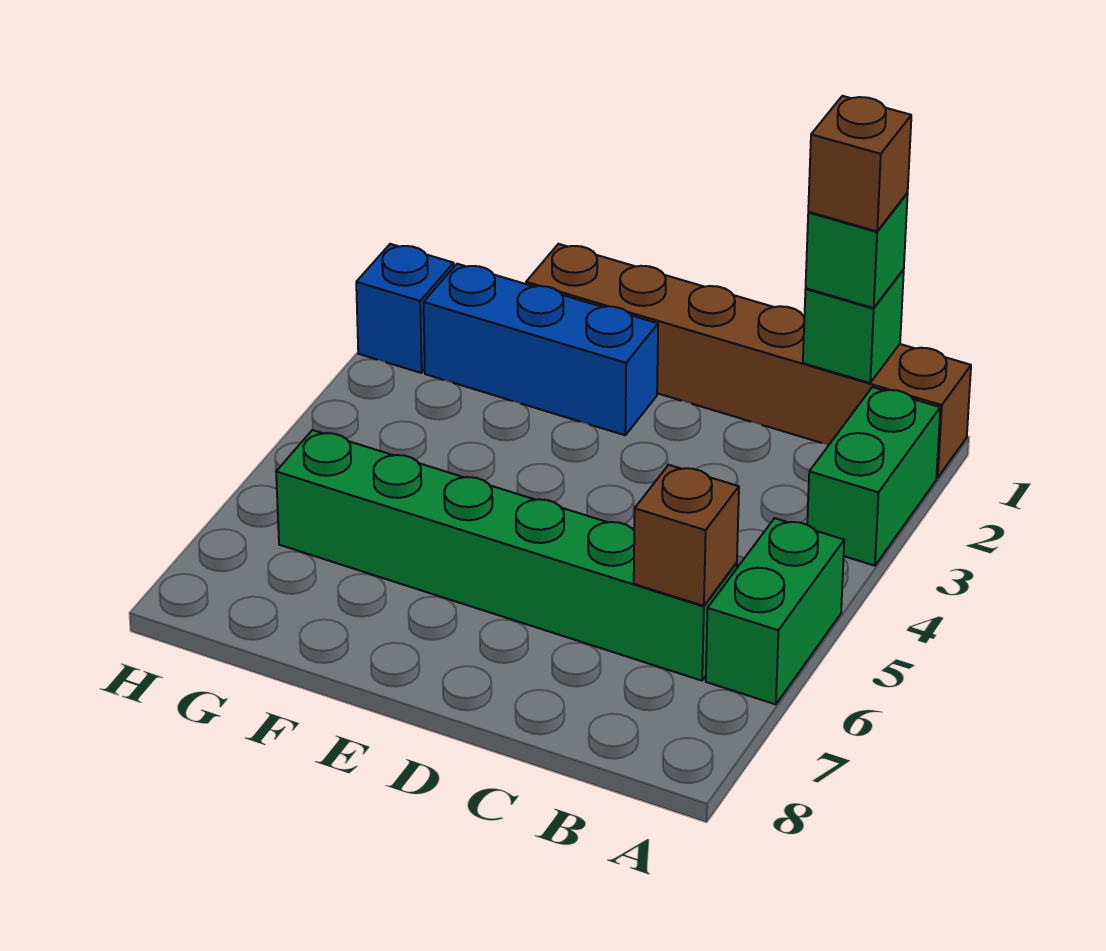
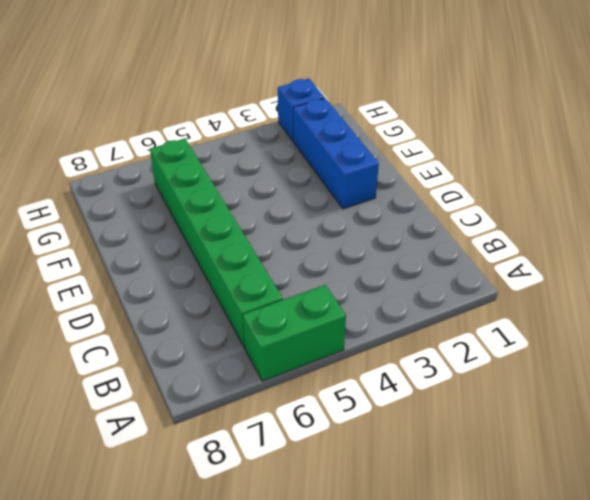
none -> brown 1x6 brick [526,244,971,478]
none -> green 1x2 brick [807,387,940,566]

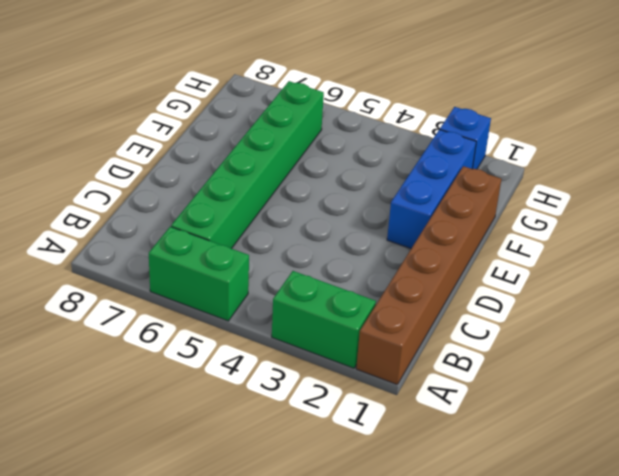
none -> green 1x1 brick [803,270,904,383]
none -> brown 1x1 brick [634,465,739,606]

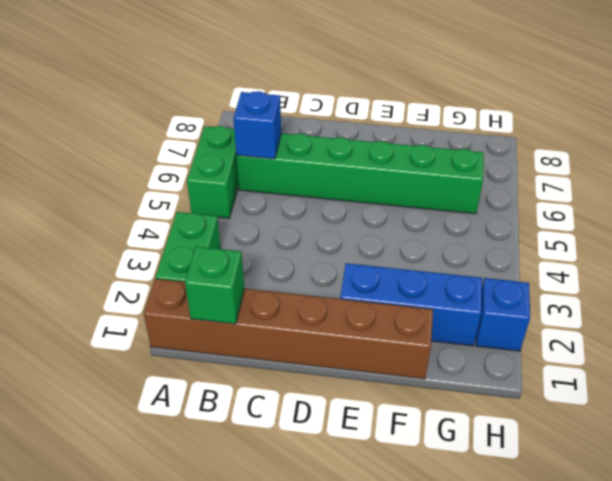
blue 1x1 brick [234,91,281,159] -> brown 1x1 brick [634,465,739,606]
none -> green 1x1 brick [806,193,908,308]
none -> brown 1x1 brick [808,96,911,231]

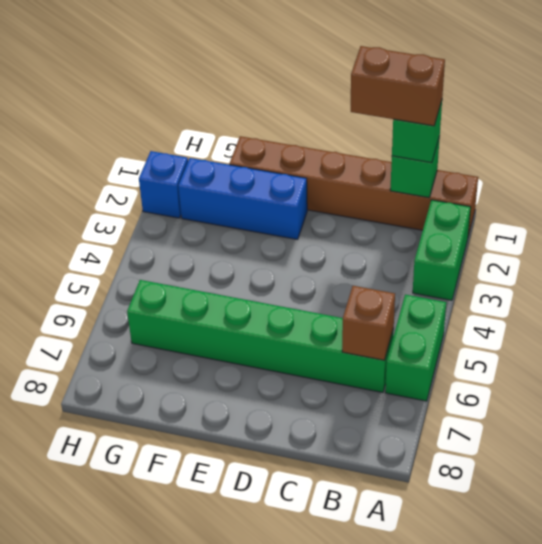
brown 1x2 brick [351,46,445,126] -> brown 1x1 brick [808,96,911,231]

